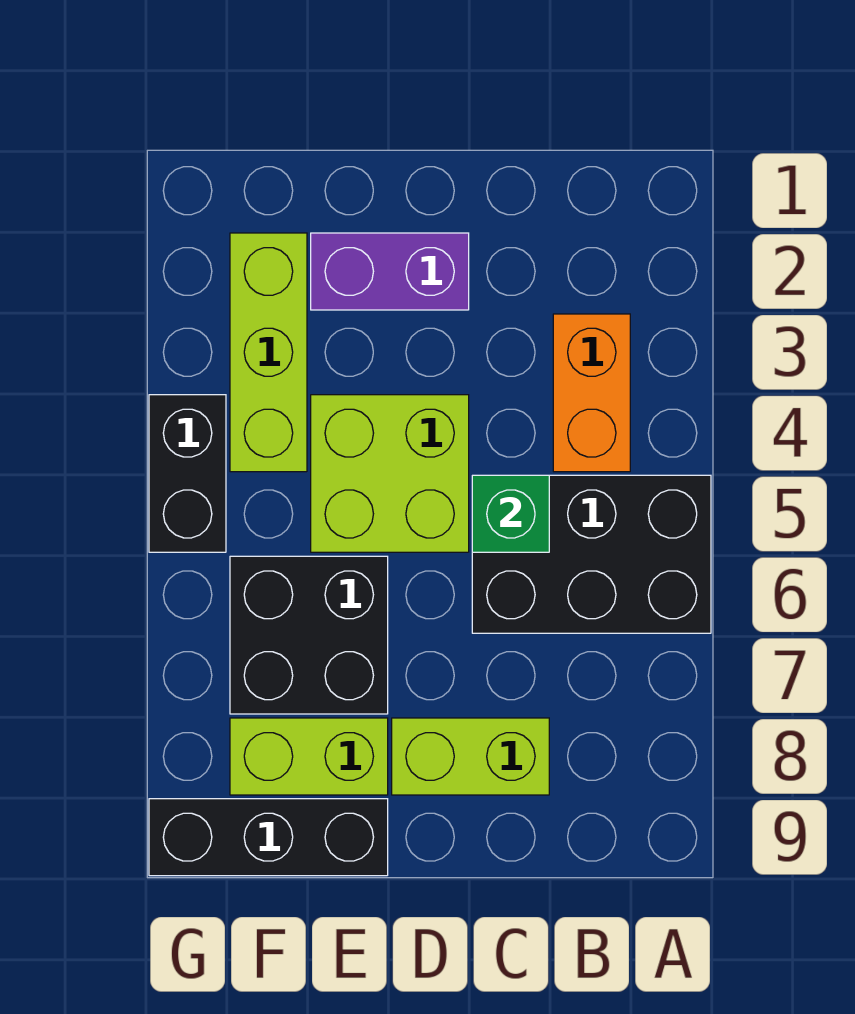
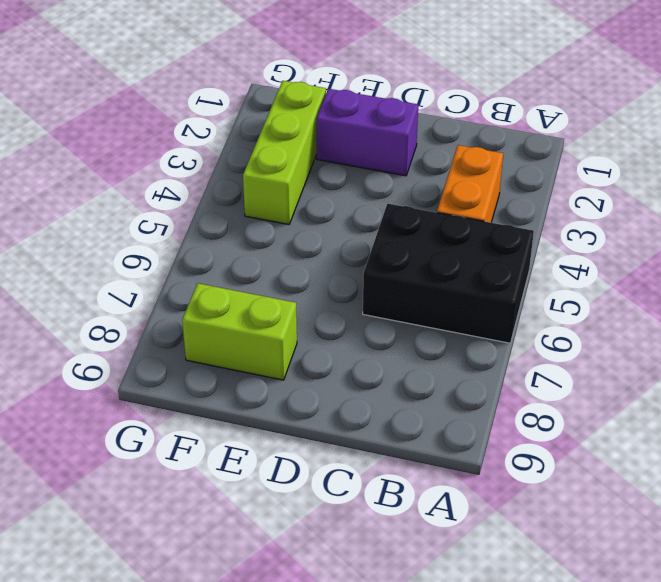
none -> lime 1x2 brick [392,718,549,795]
none -> lime 2x2 brick [311,395,469,552]

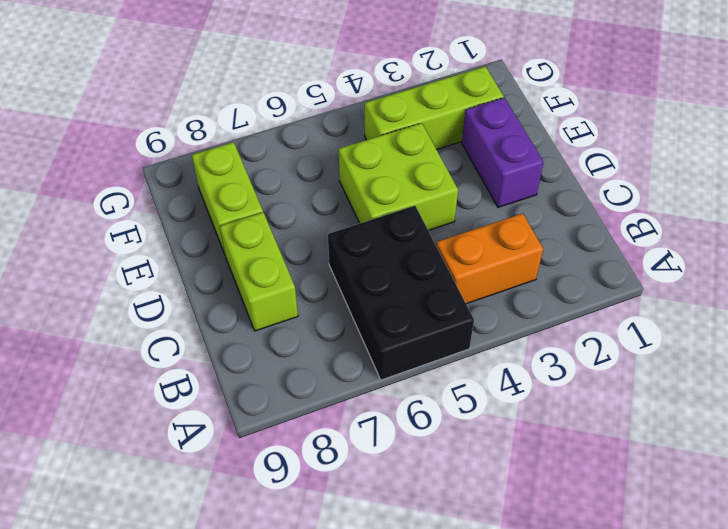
none -> black 2x2 brick [230,556,388,714]
none -> black 1x3 brick [149,799,388,876]

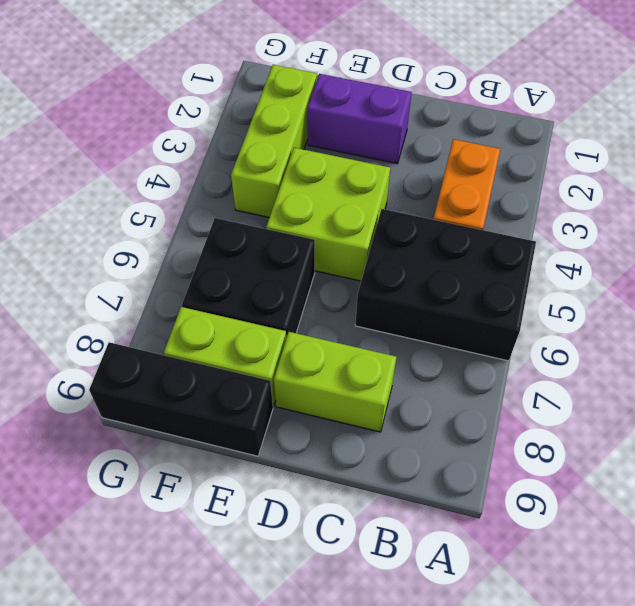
none -> black 1x2 brick [149,395,226,552]
none -> green 1x1 brick [472,475,549,552]

